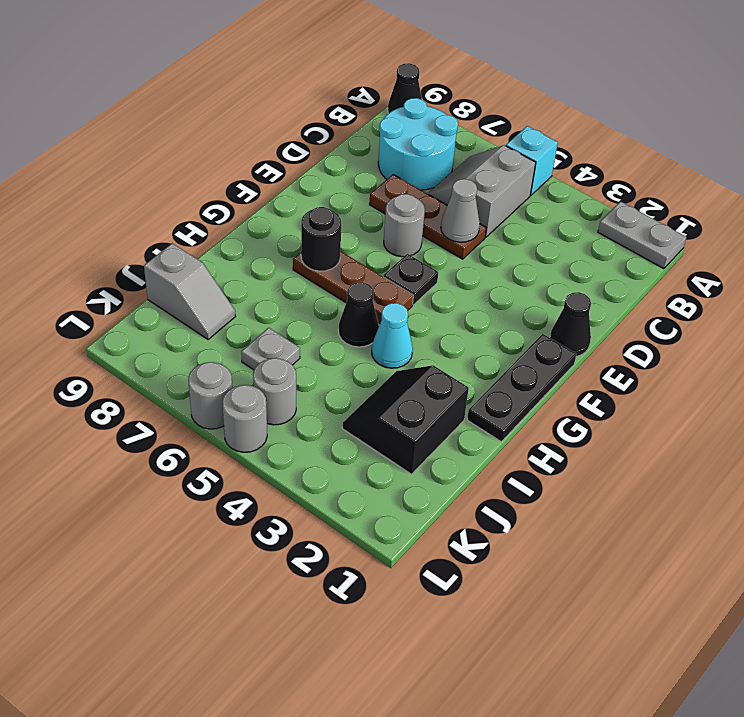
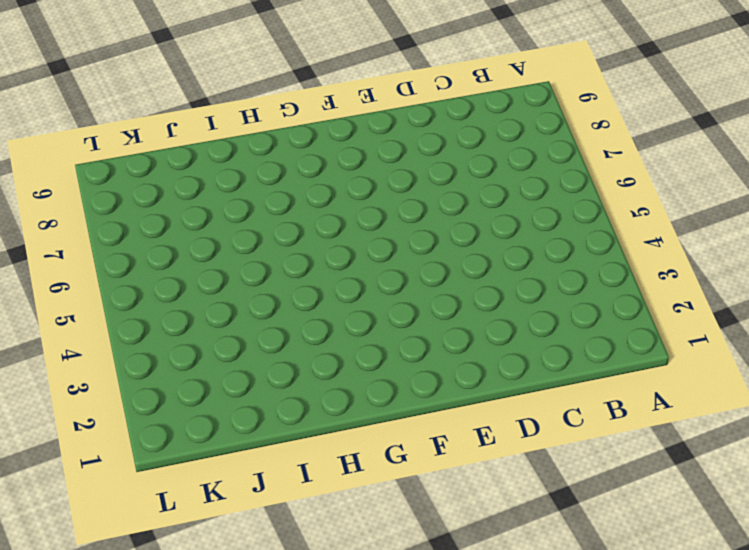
none -> grey 1x2 plate [598,202,686,269]
none -> cyan 1x1 brick [506,126,558,195]
none -> black 1x1 cone [388,63,422,114]

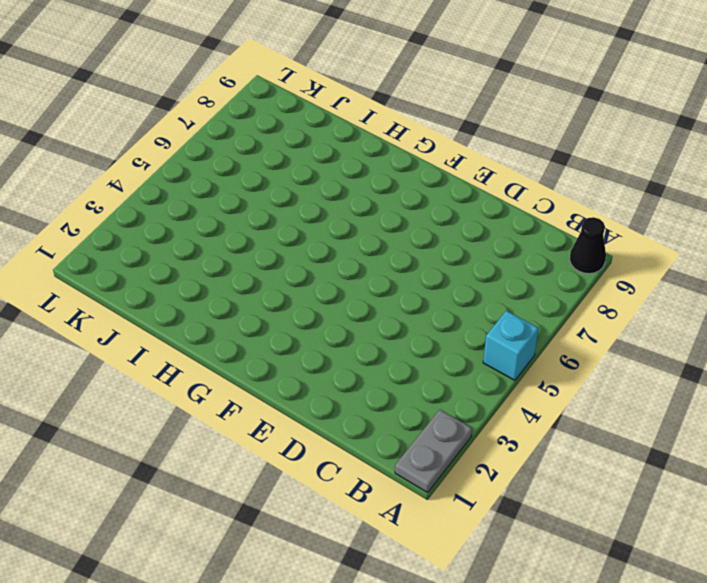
none -> grey 2x2 slope [427,145,536,237]
none -> cyan 2x2 round brick [378,98,458,190]
none -> brown 1x3 plate [369,175,486,259]

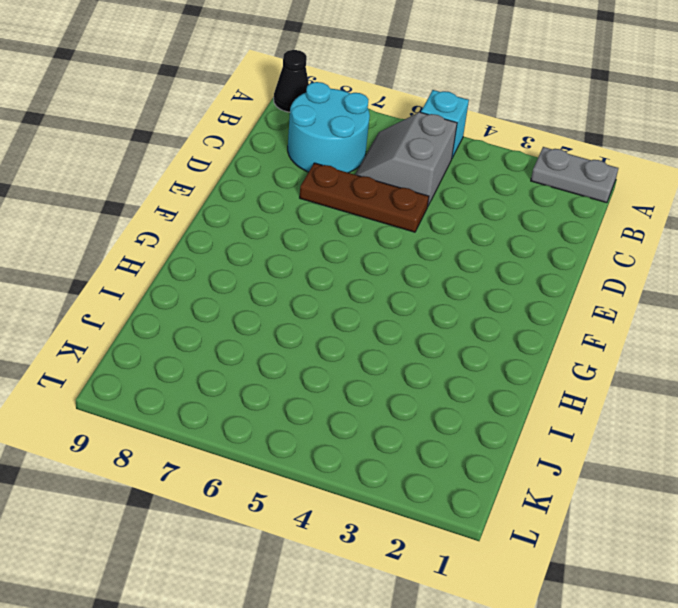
none -> black 1x1 cone [550,292,591,356]
none -> grey 1x1 round brick [384,194,425,257]
none -> black 1x3 plate [467,334,576,442]

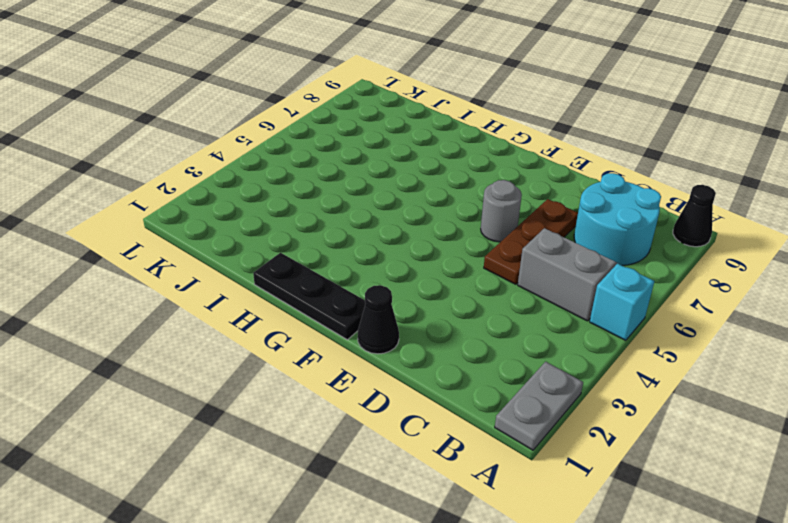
none -> black 1x1 plate [383,254,438,305]
none -> brown 1x3 plate [293,251,413,324]
none -> cyan 1x1 cone [372,303,413,368]

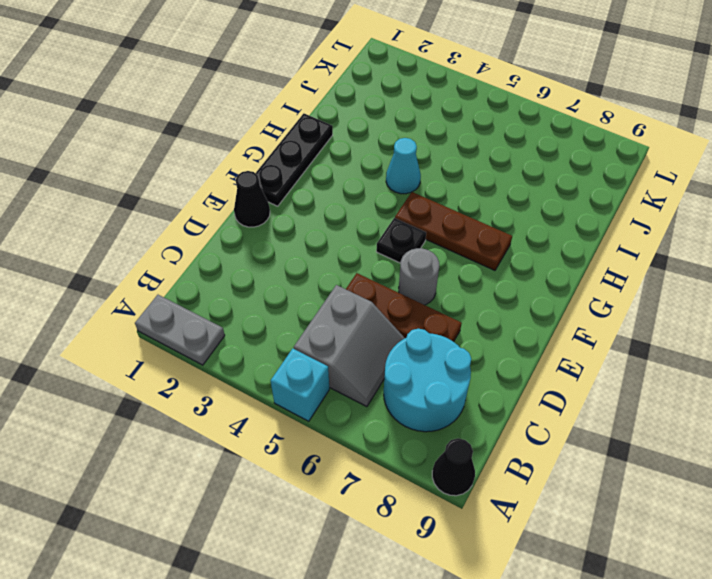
none -> black 1x1 cone [338,282,379,347]
none -> black 2x2 slope [342,365,469,474]
none -> grey 1x1 plate [241,328,300,370]

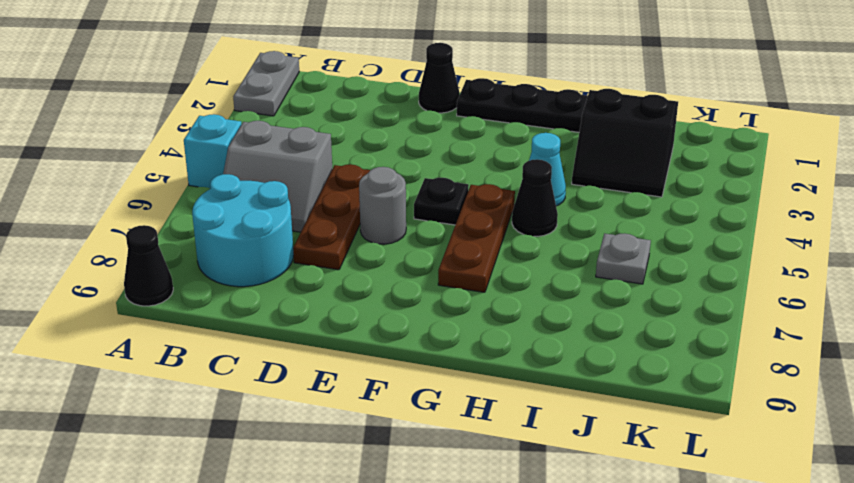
none -> grey 1x2 slope [144,243,235,339]
none -> grey 1x1 round brick [253,358,296,425]
none -> grey 1x1 round brick [222,385,267,452]

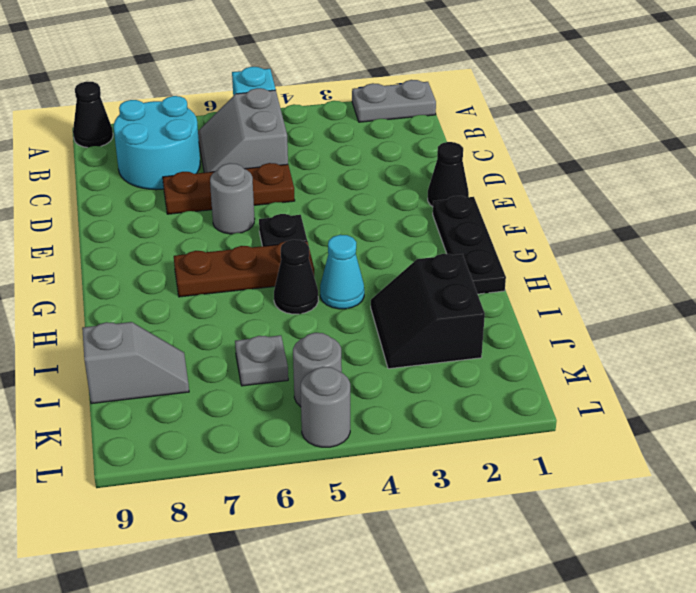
none -> grey 1x1 round brick [188,362,232,429]
none -> grey 1x1 cone [441,179,480,242]
none -> black 1x1 round brick [301,207,341,271]

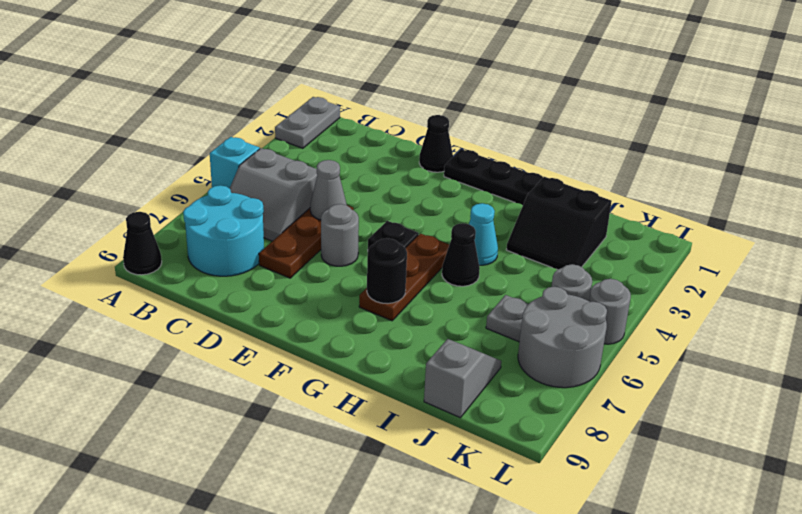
grey 2x2 round brick [518,287,607,388] -> grey 1x1 round brick [188,362,232,429]

